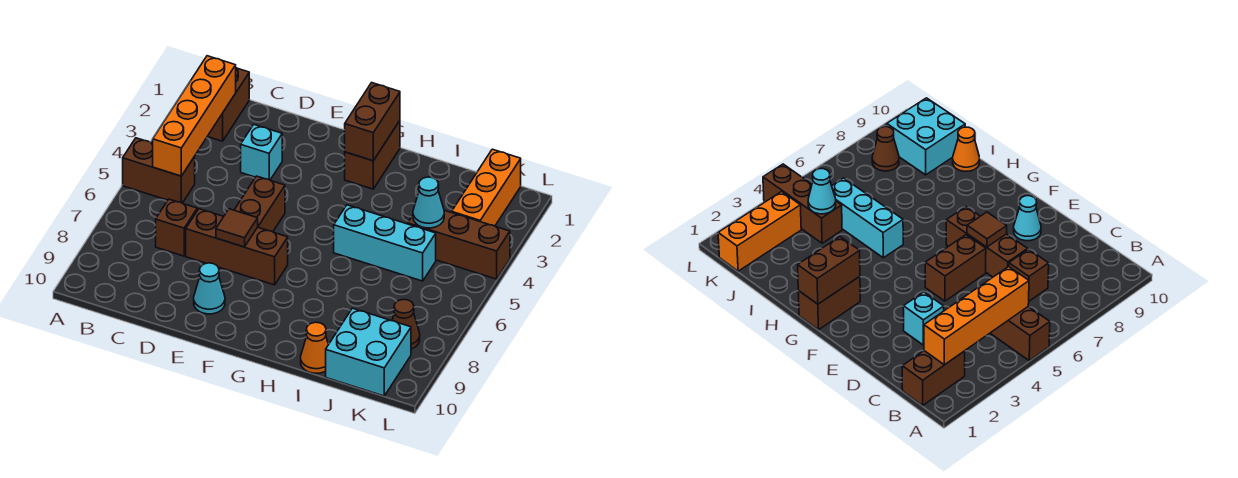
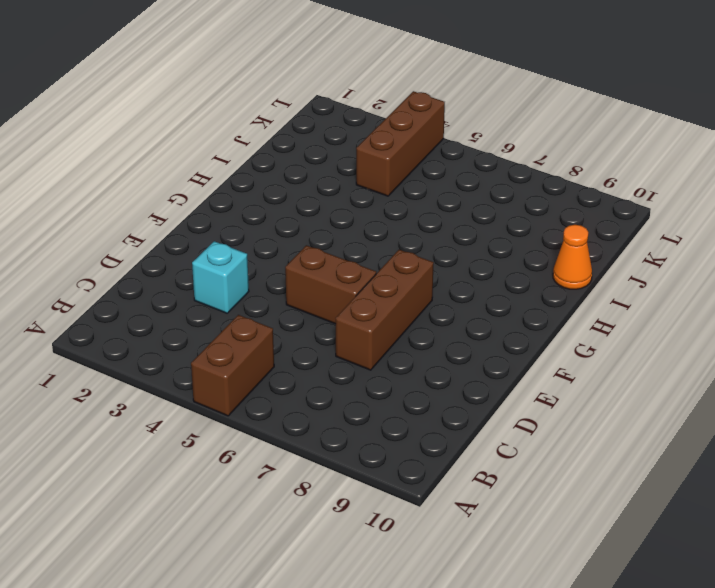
none -> brown 1x2 brick [207,68,249,141]
none -> brown 1x1 brick [156,199,197,256]
none -> cyan 1x1 cone [194,263,225,314]

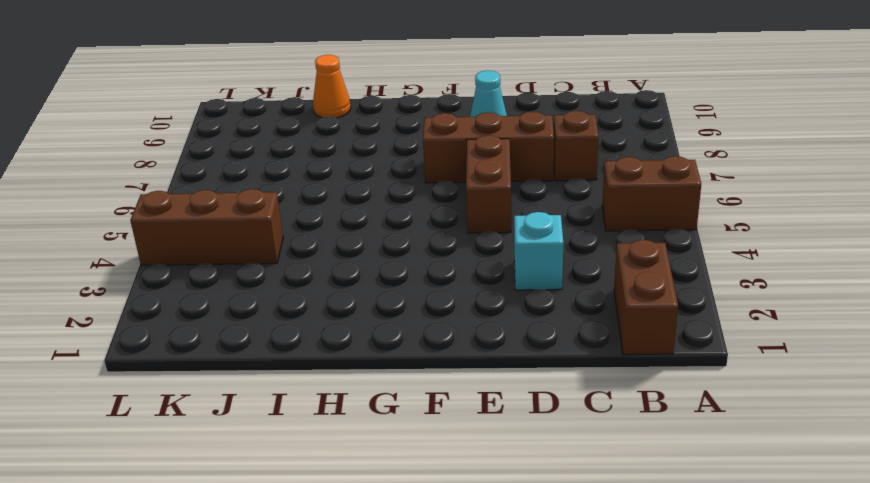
none -> brown 1x2 brick [345,121,400,189]
none -> cyan 1x3 brick [334,205,436,281]
none -> cyan 2x2 brick [326,308,411,396]

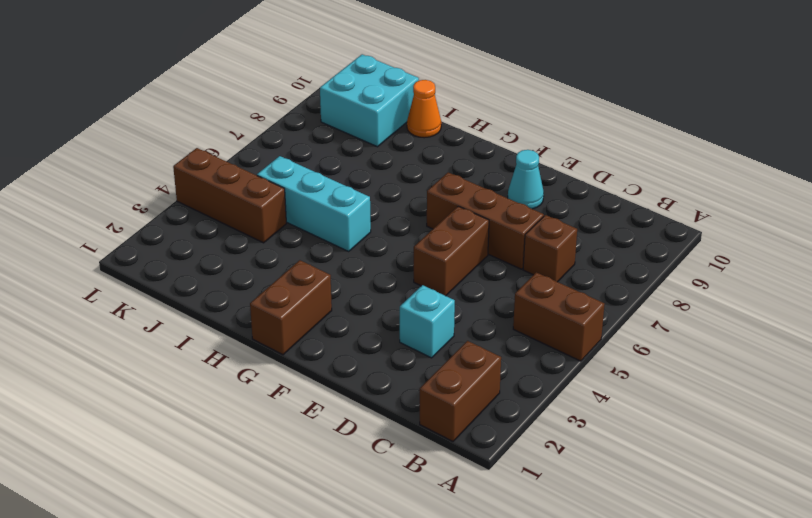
none -> orange 1x3 brick [452,149,521,226]
none -> brown 1x1 cone [392,299,420,349]
none -> orange 1x4 brick [153,56,236,176]

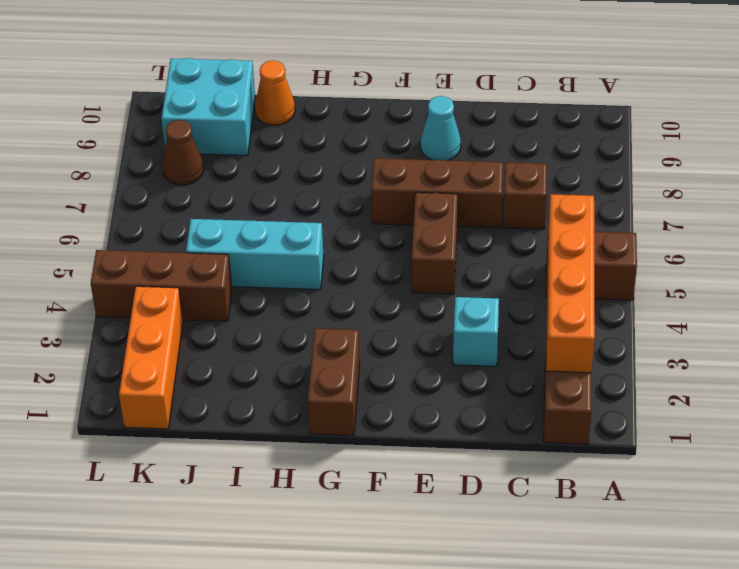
none -> brown 1x1 tile [216,209,258,247]
none -> brown 1x2 brick [345,83,400,161]
none -> cyan 1x1 cone [413,177,444,228]

